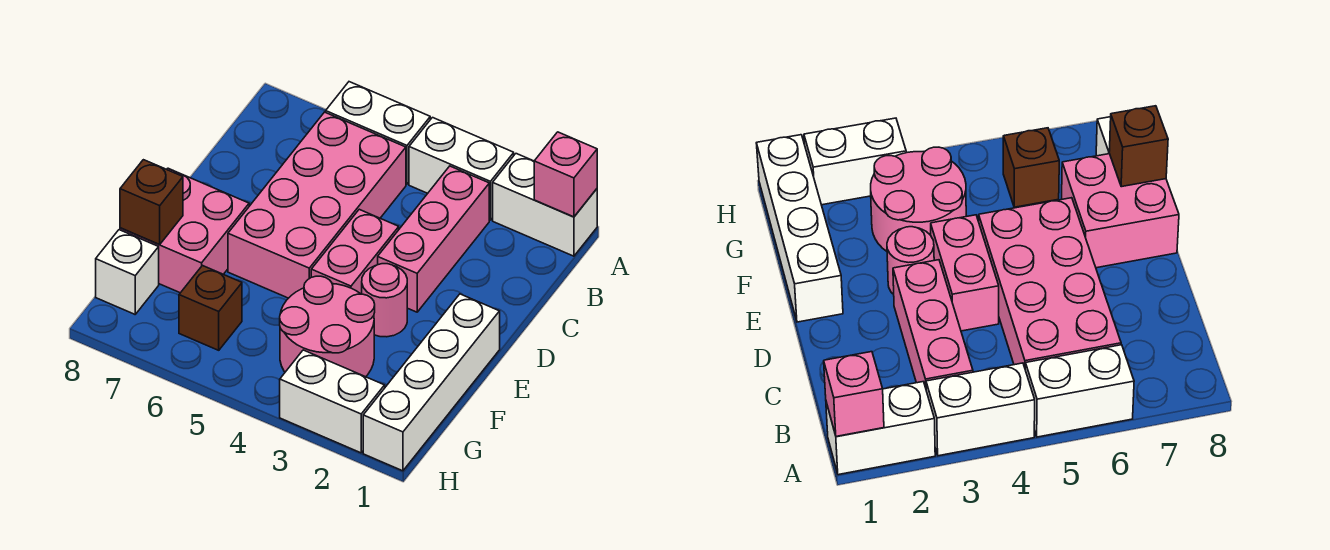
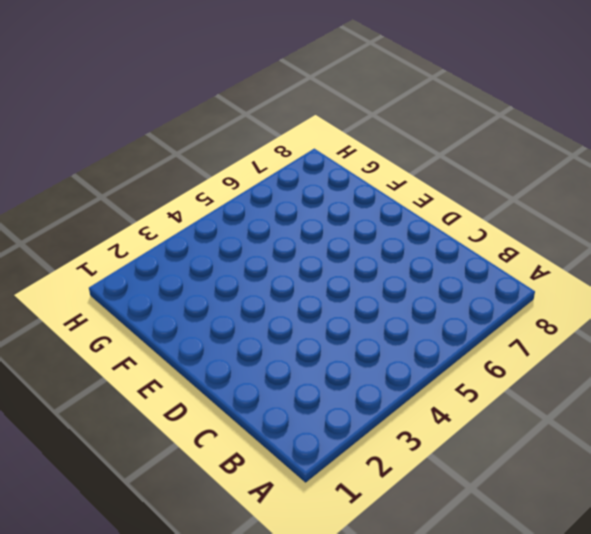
none -> white 1x2 brick [493,154,597,256]
none -> white 1x2 brick [409,118,514,220]
none -> white 1x2 brick [326,82,430,184]

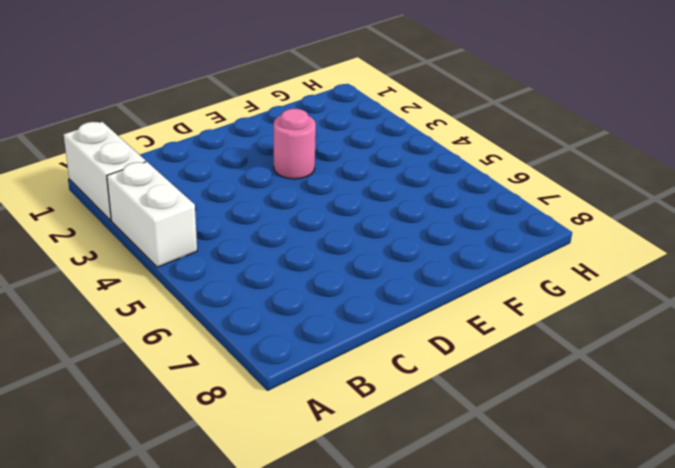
none -> white 1x2 brick [326,82,430,184]
none -> pink 1x3 brick [378,166,489,312]
none -> pink 2x4 brick [228,112,406,298]

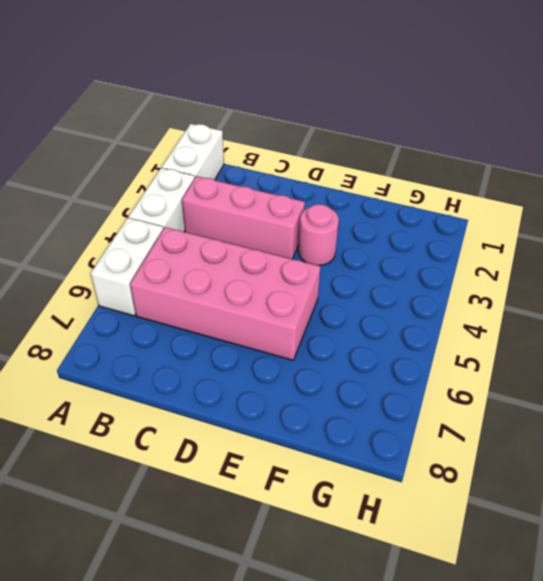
none -> pink 1x2 brick [311,209,399,294]
none -> white 1x4 brick [363,294,500,471]
none -> pink 2x2 brick [120,168,249,293]

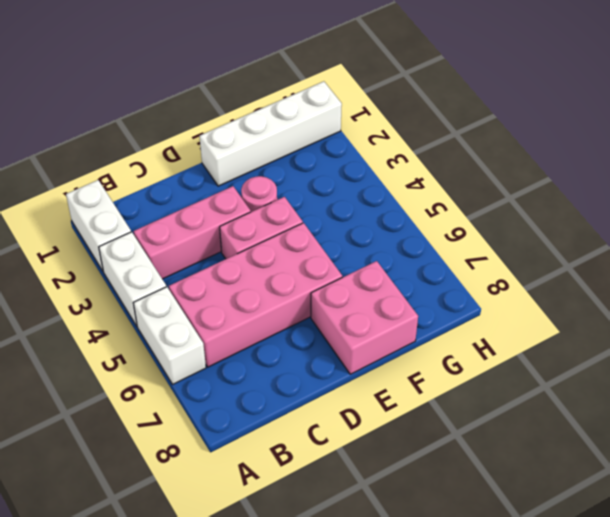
none -> pink 2x2 round brick [280,276,375,377]
none -> brown 1x1 brick [179,266,242,350]
none -> white 1x1 brick [96,230,159,314]

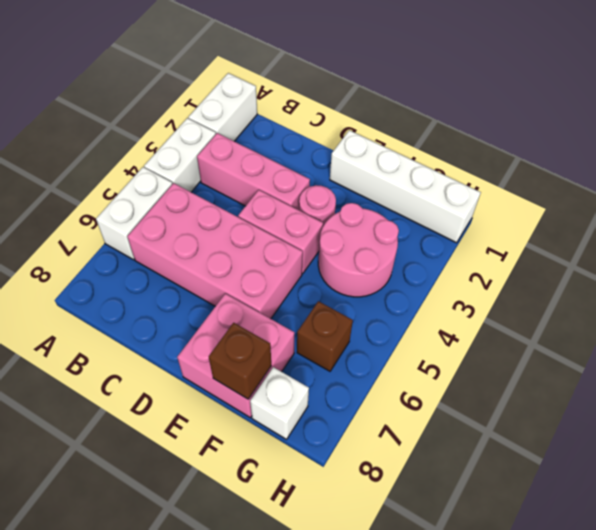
none -> white 1x2 brick [280,350,385,453]
none -> pink 1x1 brick [534,132,597,217]

